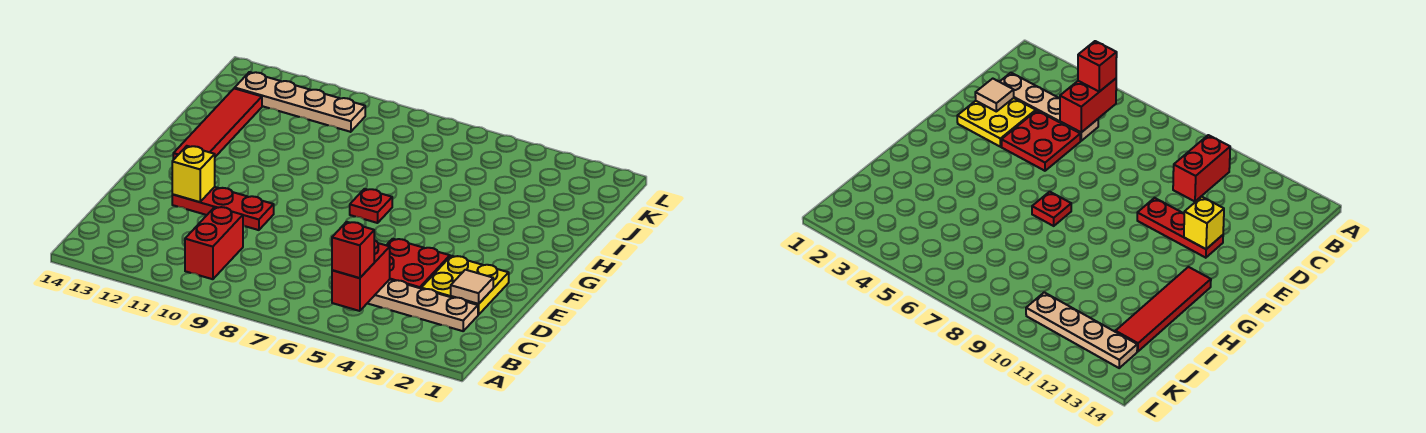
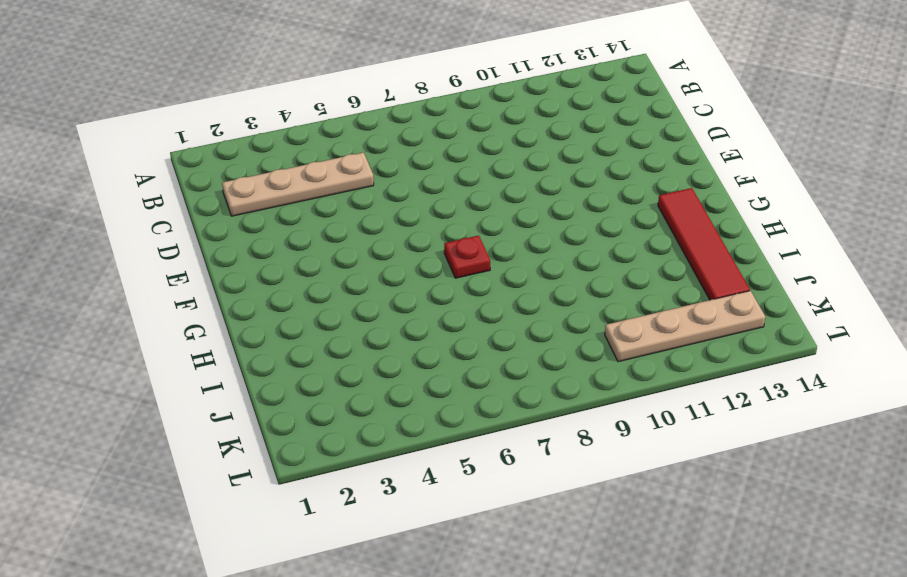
none -> red 1x2 brick [185,207,243,279]
none -> yellow 2x2 plate [421,256,509,315]
none -> red 2x2 plate [386,239,450,288]

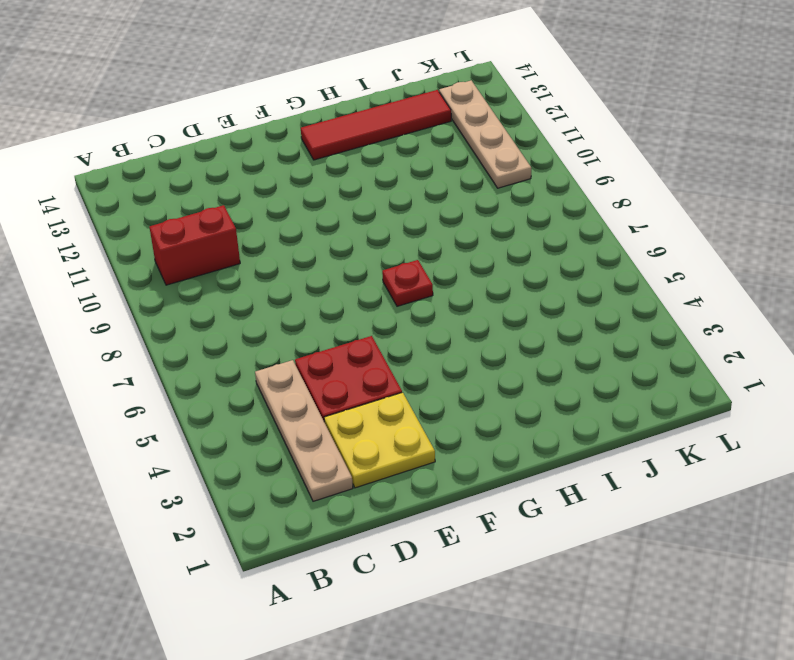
none -> red 1x3 plate [172,187,274,230]
none -> red 1x2 brick [332,240,390,311]
none -> tan 1x1 tile [451,270,493,304]

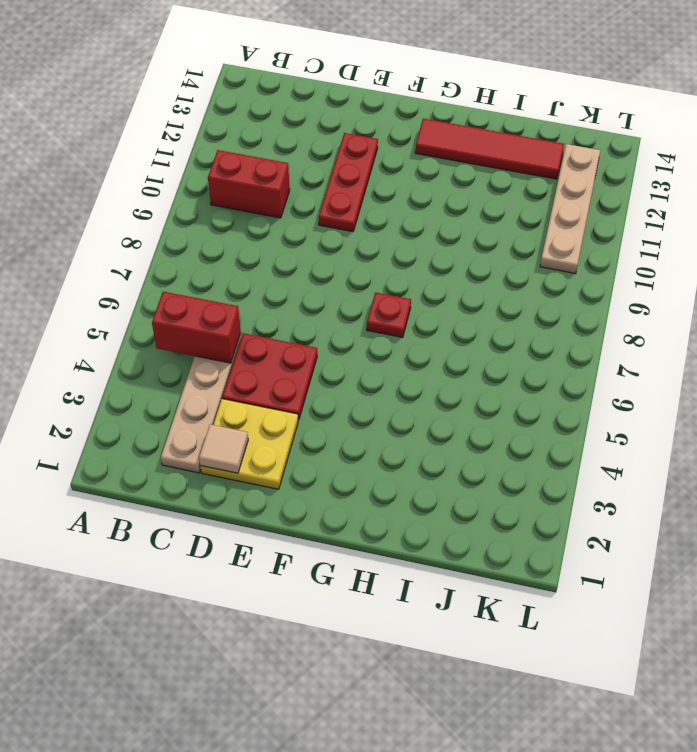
none -> yellow 1x1 brick [172,146,215,202]
none -> red 1x1 brick [332,222,374,278]

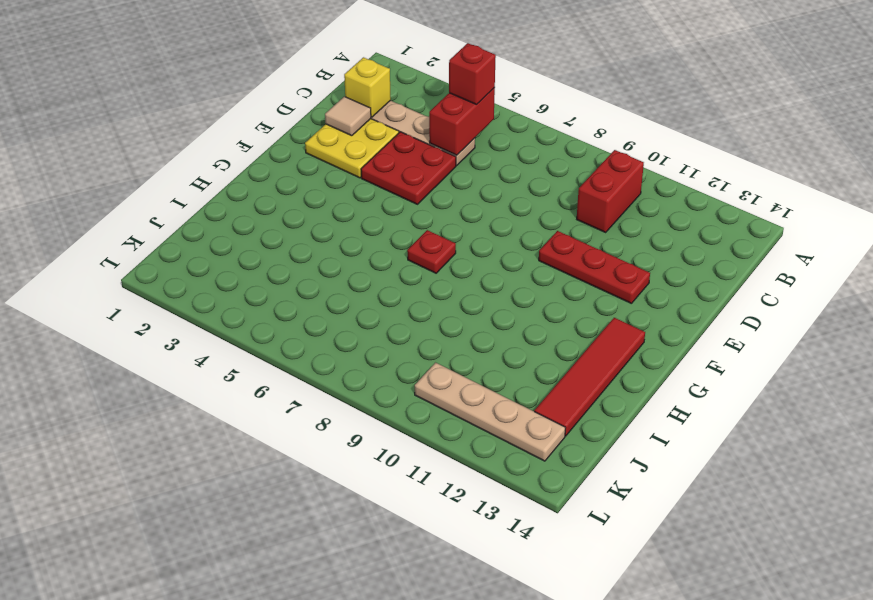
yellow 1x1 brick [344,57,391,117] -> yellow 1x1 brick moved to [172,146,215,202]

